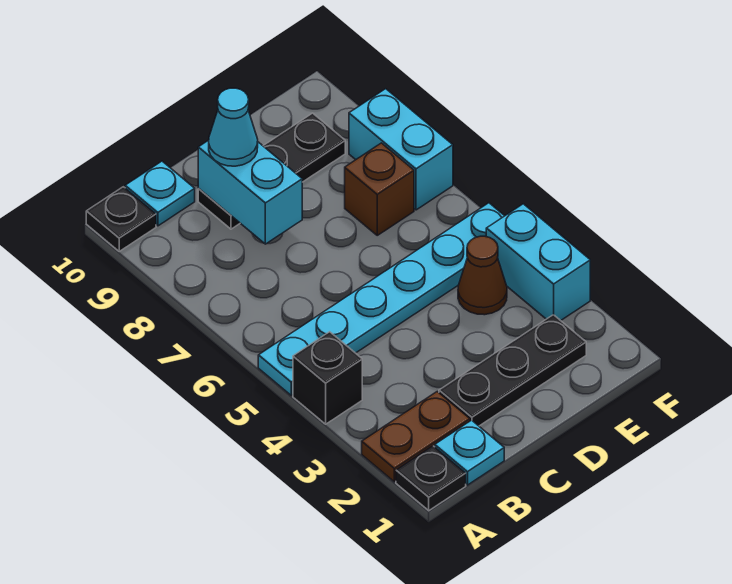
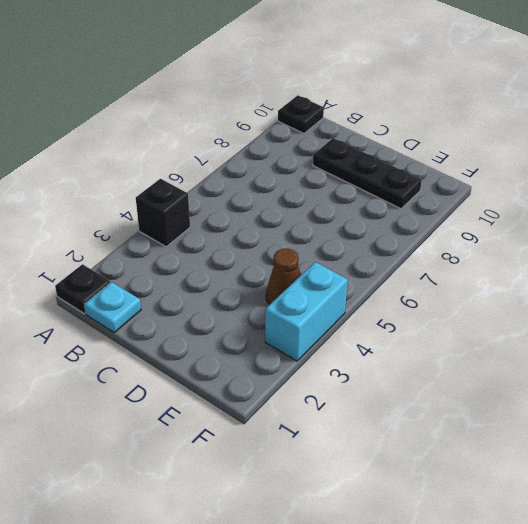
none -> brown 1x2 plate [362,392,470,482]
none -> cyan 1x6 plate [258,203,504,395]
none -> cyan 1x1 plate [125,161,195,226]

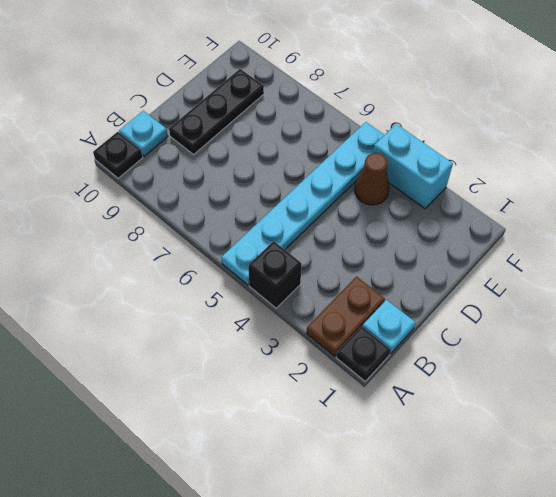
none -> black 1x3 plate [439,315,586,426]
none -> brown 1x1 brick [345,143,414,235]
none -> cyan 1x2 brick [349,89,453,210]

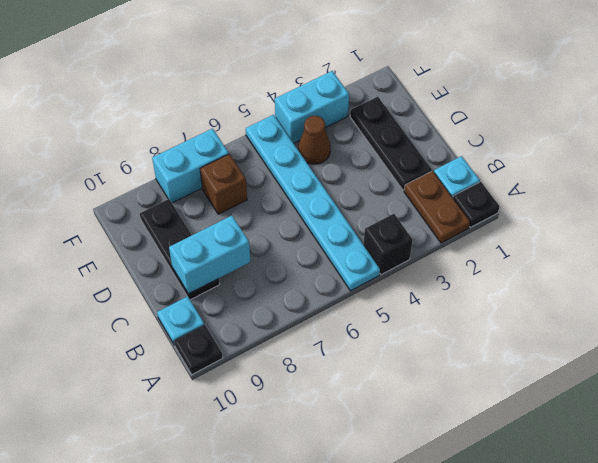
none -> cyan 1x1 cone [209,88,258,166]

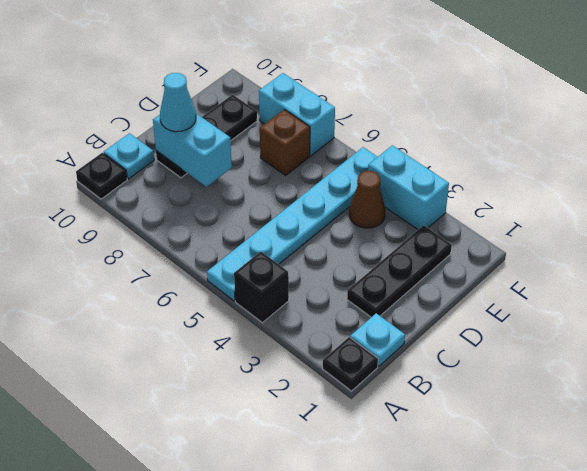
none -> brown 1x2 plate [362,392,470,482]

